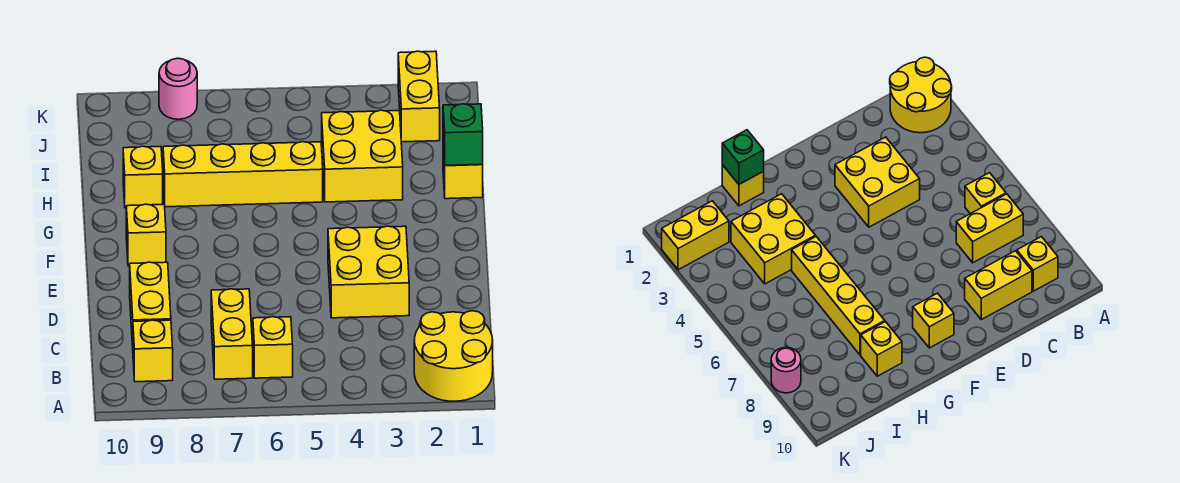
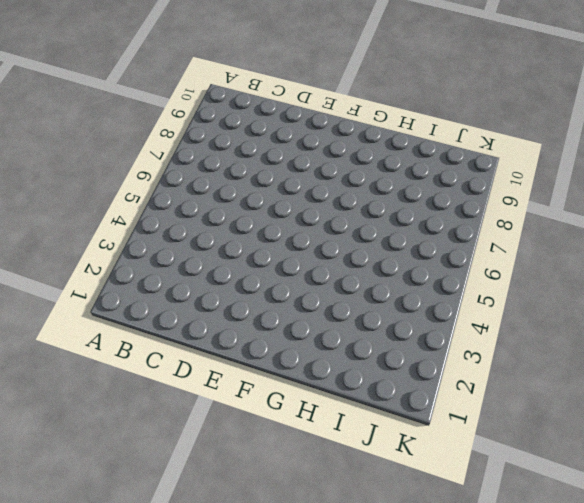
none -> yellow 2x2 round brick [414,311,493,401]
none -> yellow 1x1 brick [253,317,293,378]
none -> yellow 1x2 brick [211,289,253,379]

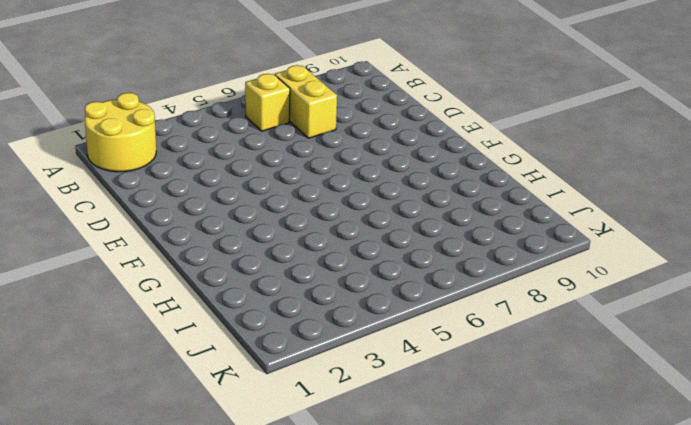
none -> yellow 1x1 brick [133,320,173,382]
none -> yellow 1x2 brick [130,262,171,347]
none -> yellow 2x2 brick [328,226,409,318]

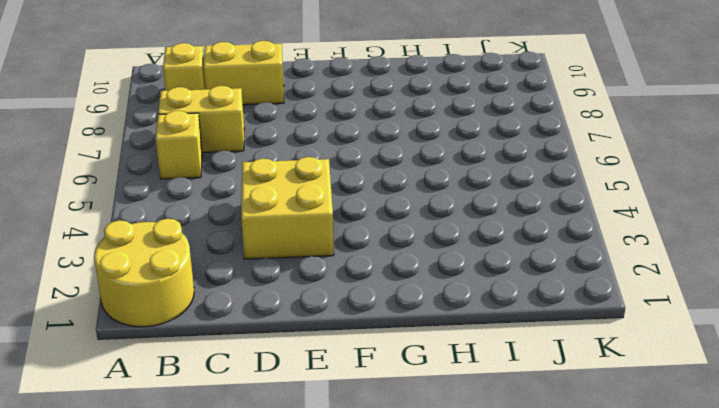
none -> yellow 1x1 brick [126,204,166,266]
none -> yellow 1x1 brick [443,145,483,199]
none -> yellow 2x2 brick [322,110,403,202]

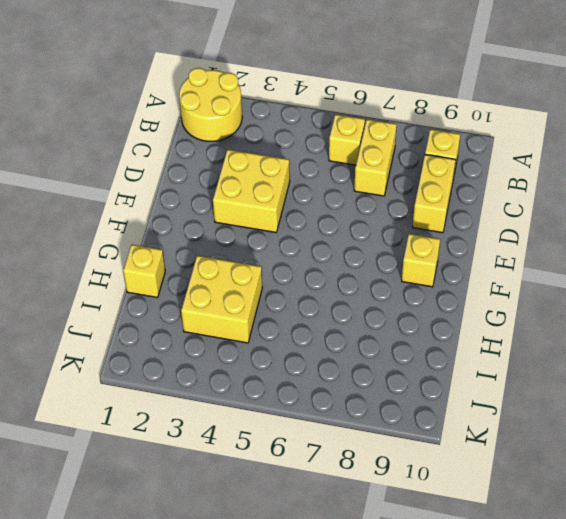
none -> yellow 1x4 brick [163,142,323,207]
none -> yellow 1x1 brick [123,146,163,208]
none -> yellow 1x2 brick [398,51,440,142]

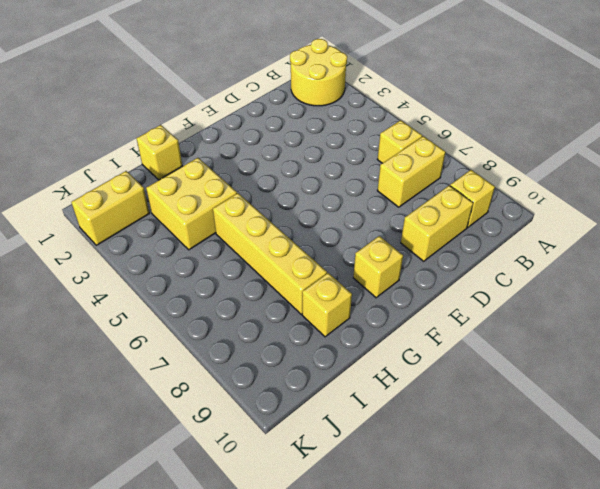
none -> yellow 2x2 brick [328,226,409,318]
none -> pink 1x1 round brick [159,58,197,119]
none -> green 1x1 brick [443,104,483,165]

